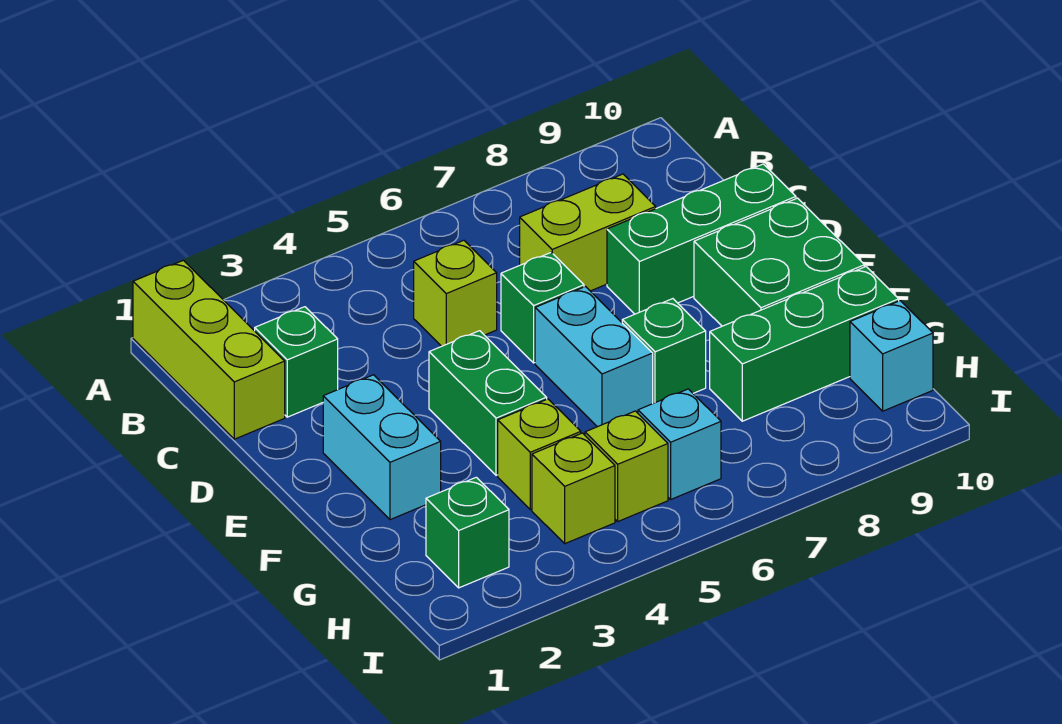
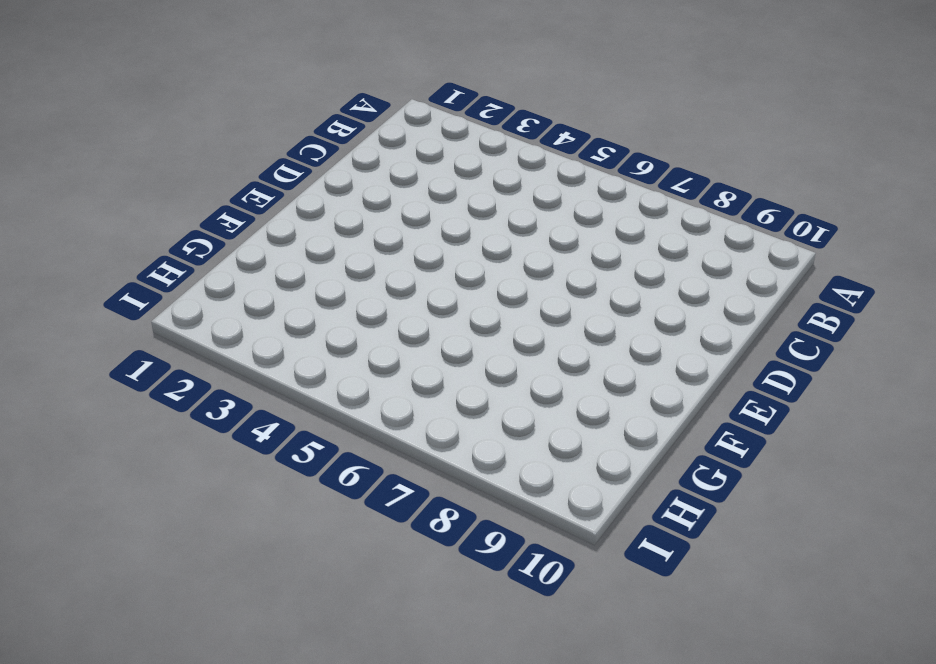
none -> lime 1x3 brick [133,260,285,439]
none -> green 1x1 brick [255,307,338,417]
none -> lime 1x1 brick [414,240,497,346]

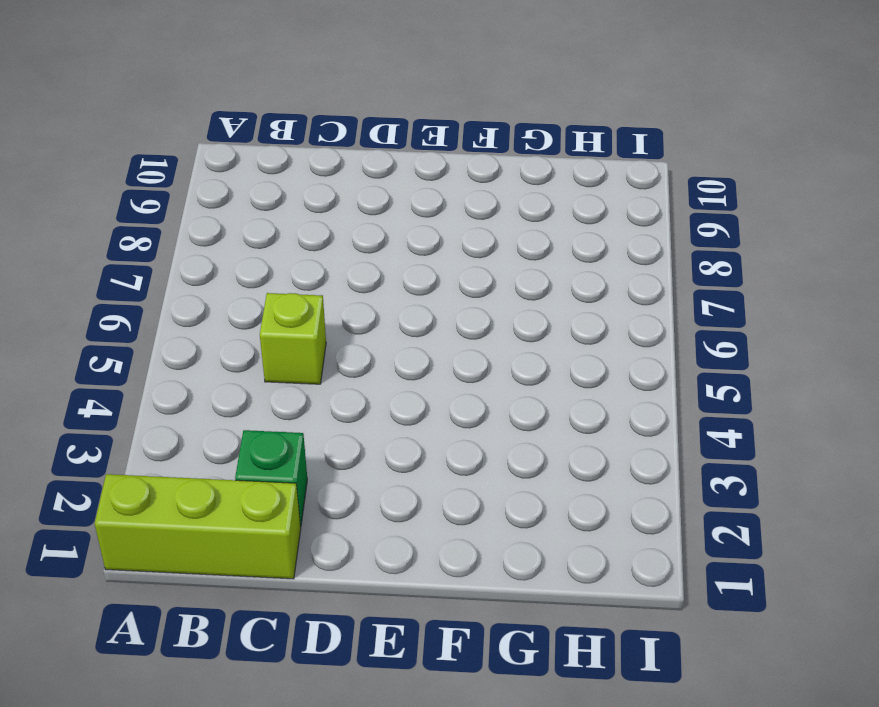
none -> lime 1x2 brick [520,174,656,291]
none -> green 1x1 brick [501,252,584,363]
none -> green 1x3 brick [607,164,796,314]

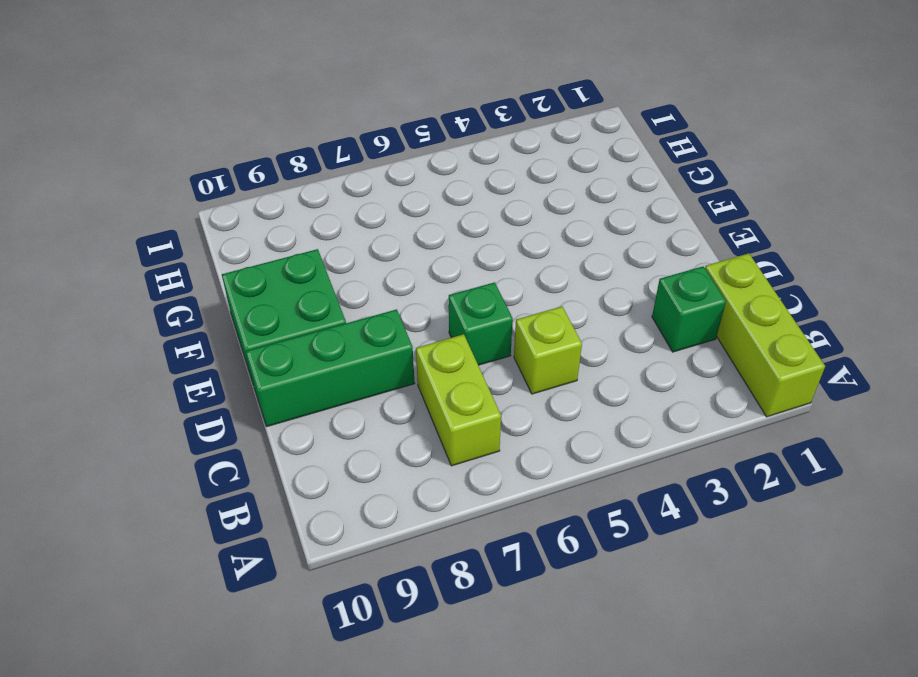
lime 1x2 brick [416,334,501,466] -> lime 1x2 brick turned to [520,174,656,291]
none -> cyan 1x2 brick [323,375,441,520]
none -> green 1x2 brick [429,331,547,475]
none -> cyan 1x2 brick [535,287,653,427]

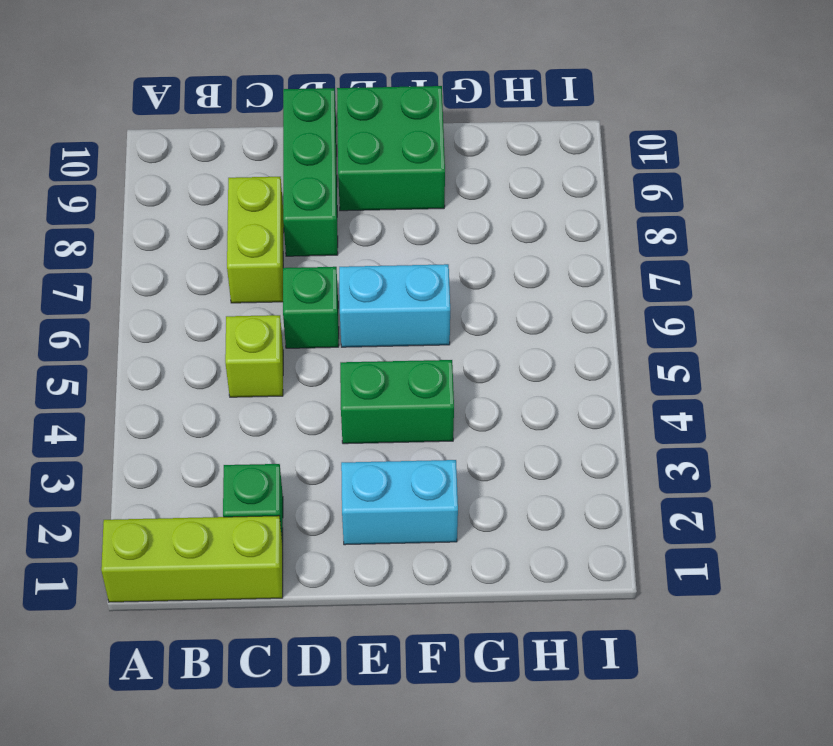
none -> green 1x1 brick [622,299,706,403]
none -> lime 1x1 brick [498,399,581,510]
none -> green 1x3 brick [710,267,899,421]

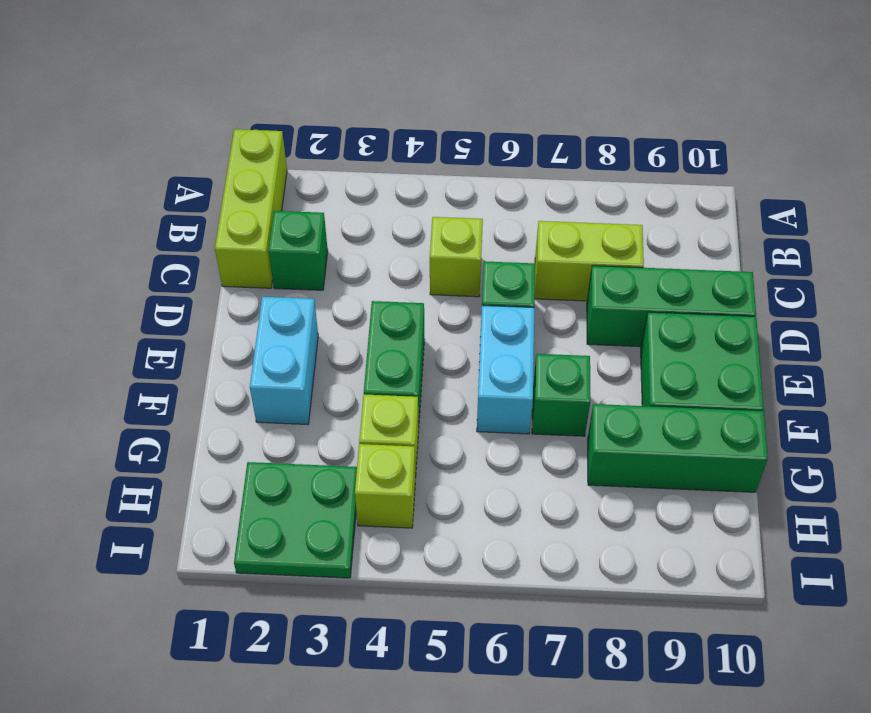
green 2x2 plate [234,462,357,578] -> green 1x1 brick [426,477,509,588]
none -> lime 1x1 brick [585,411,668,521]
none -> cyan 1x1 brick [638,389,721,499]
none -> cyan 1x1 brick [850,301,933,411]

